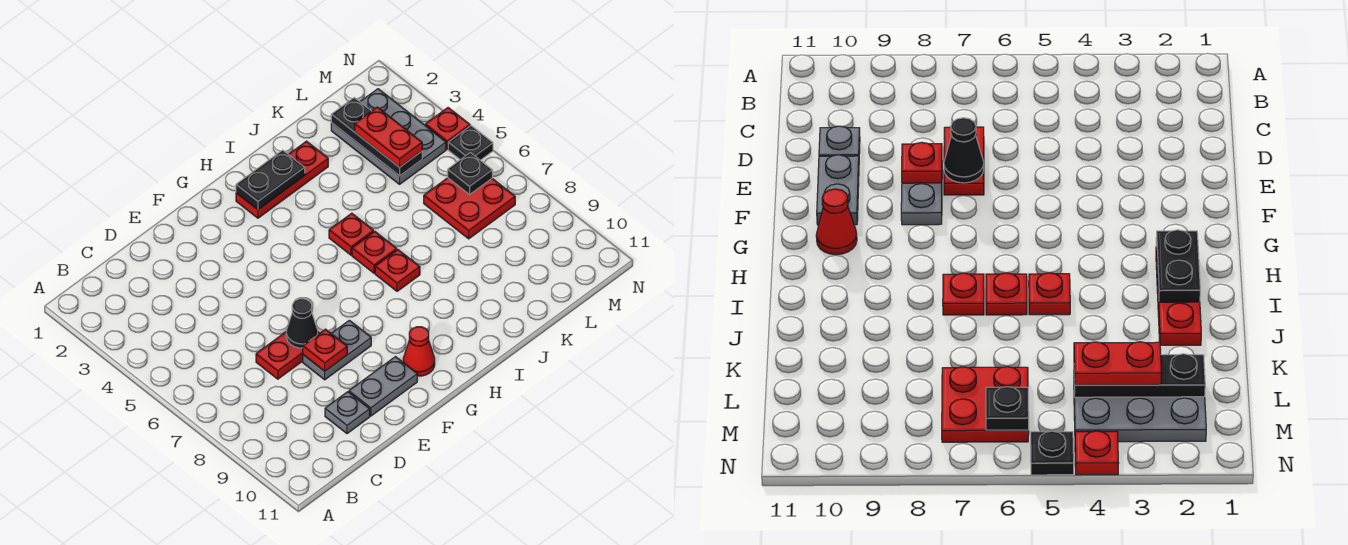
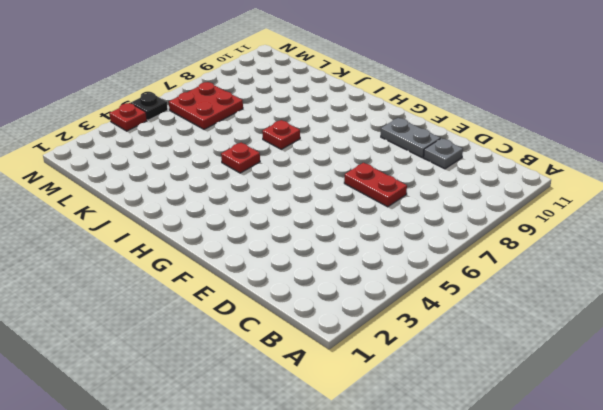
none -> grey 1x2 plate [303,320,371,380]
none -> red 1x1 cone [403,327,435,376]
none -> red 1x3 plate [236,141,328,218]

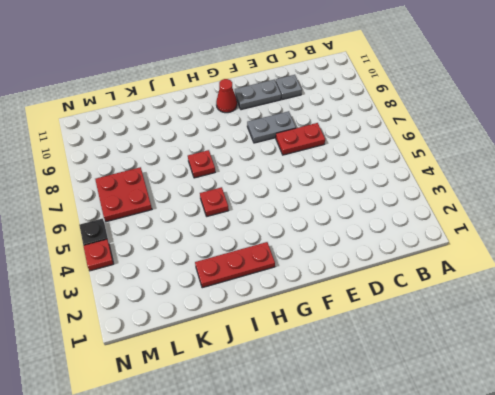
none -> red 1x1 plate [352,232,397,273]
none -> grey 2x3 plate [331,89,446,184]
none -> black 1x1 cone [286,299,318,348]

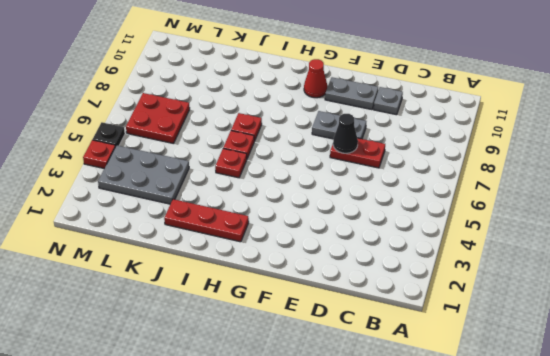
grey 2x3 plate [98,145,189,204] -> grey 2x3 plate turned to [331,89,446,184]
none -> red 1x1 plate [303,329,347,371]
none -> black 1x2 plate [236,150,305,210]
none -> black 1x3 plate [331,98,422,176]

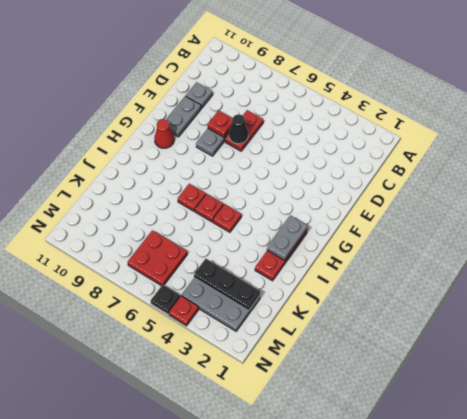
grey 1x2 plate [267,215,308,261] -> black 1x2 plate [236,150,305,210]
none -> black 1x1 plate [448,153,492,195]
none -> red 1x2 plate [355,107,422,167]

